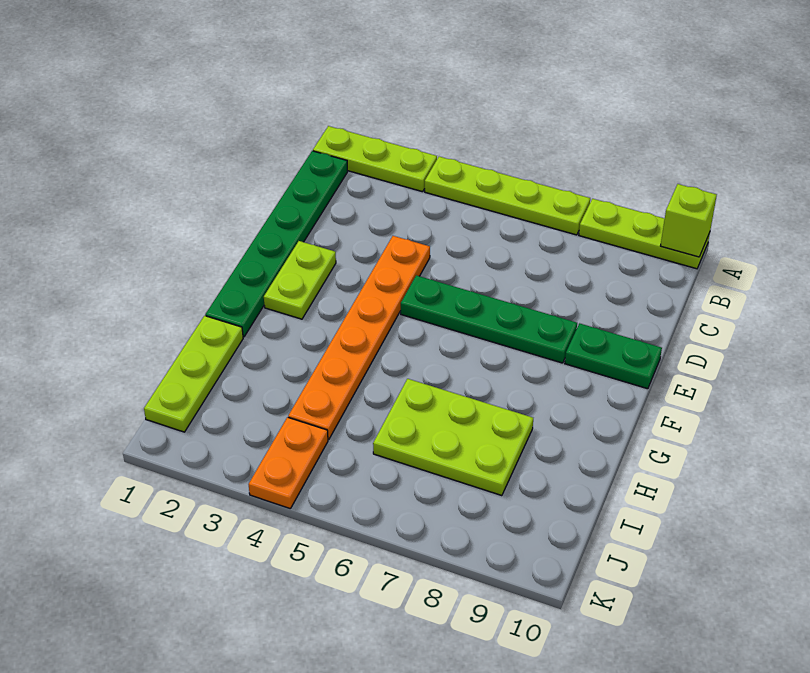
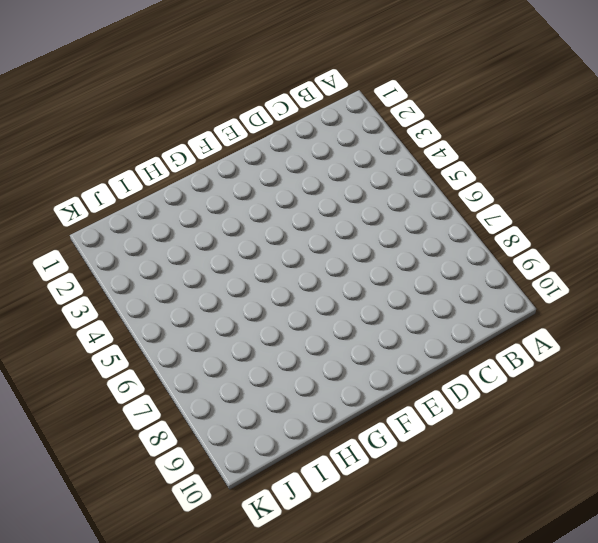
none -> lime 1x3 plate [313,126,437,192]
none -> lime 1x4 plate [425,157,590,235]
none -> lime 1x3 plate [579,199,710,269]

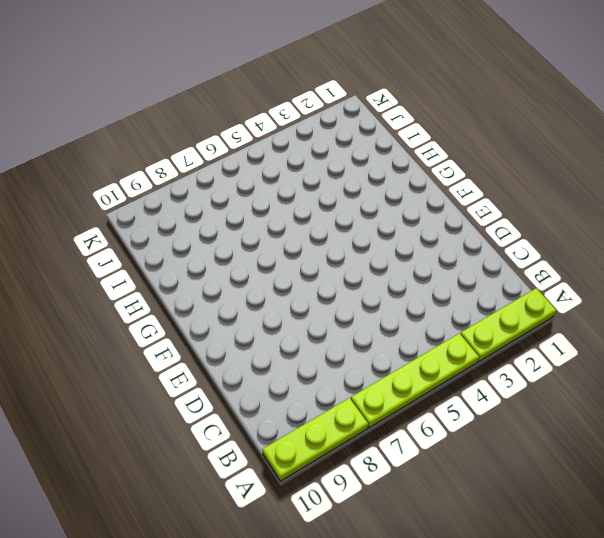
none -> green 1x6 plate [205,151,348,337]
none -> orange 1x6 plate [288,236,430,440]
none -> lime 1x2 plate [264,241,336,319]

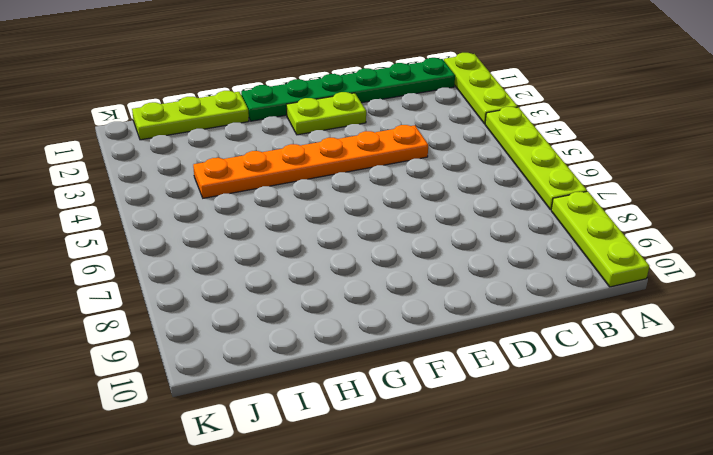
none -> green 1x4 plate [401,275,577,363]
none -> green 1x2 plate [565,323,662,389]
none -> lime 2x3 plate [373,379,533,496]

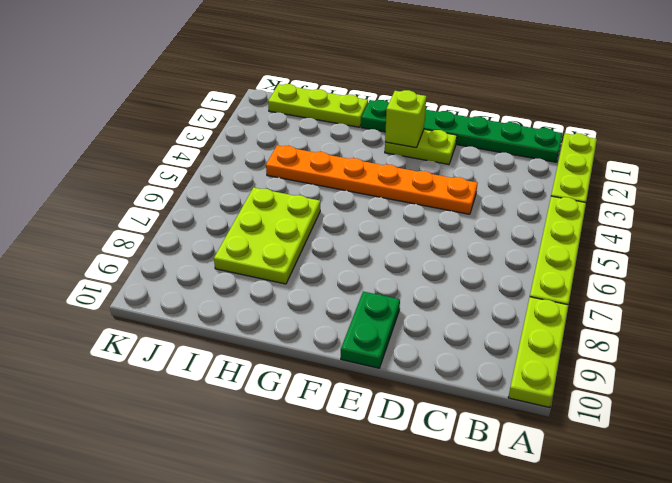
lime 1x1 brick [385,90,426,148] -> lime 1x1 brick moved to [661,184,717,257]
none -> green 1x4 plate [401,275,577,363]
none -> orange 1x2 plate [249,417,328,509]

